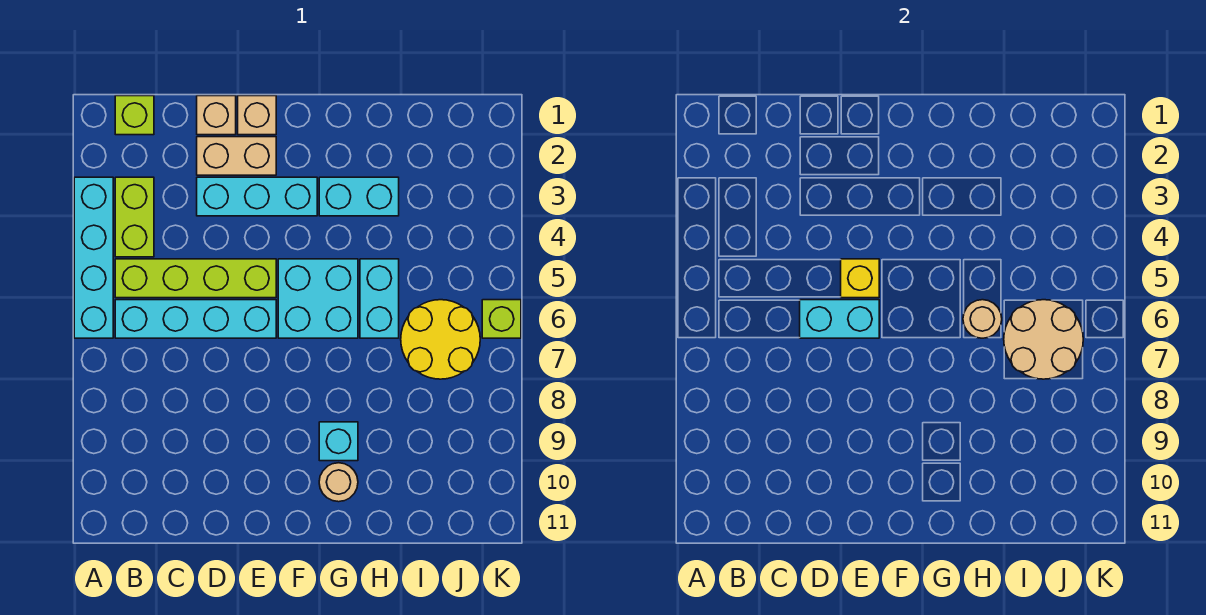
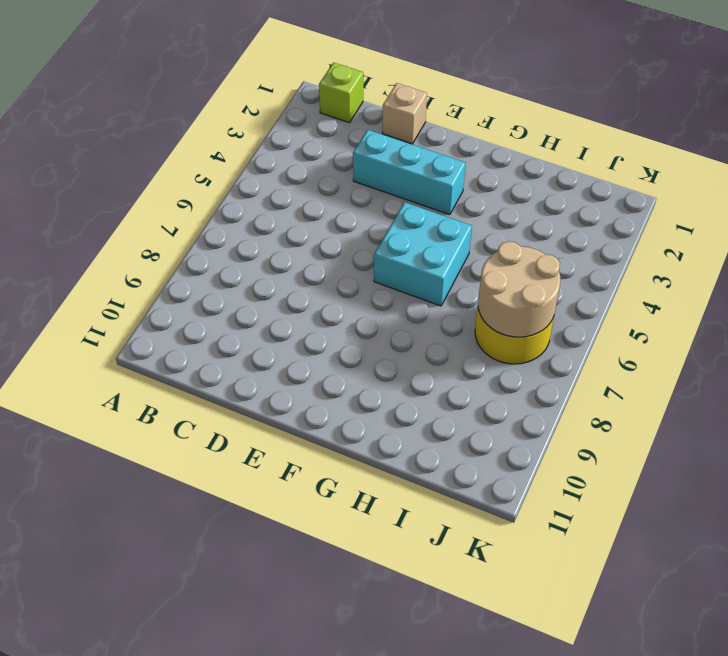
none -> cyan 1x4 brick [74,177,113,338]
none -> lime 1x2 brick [115,177,154,257]
none -> lime 1x4 brick [115,259,276,298]

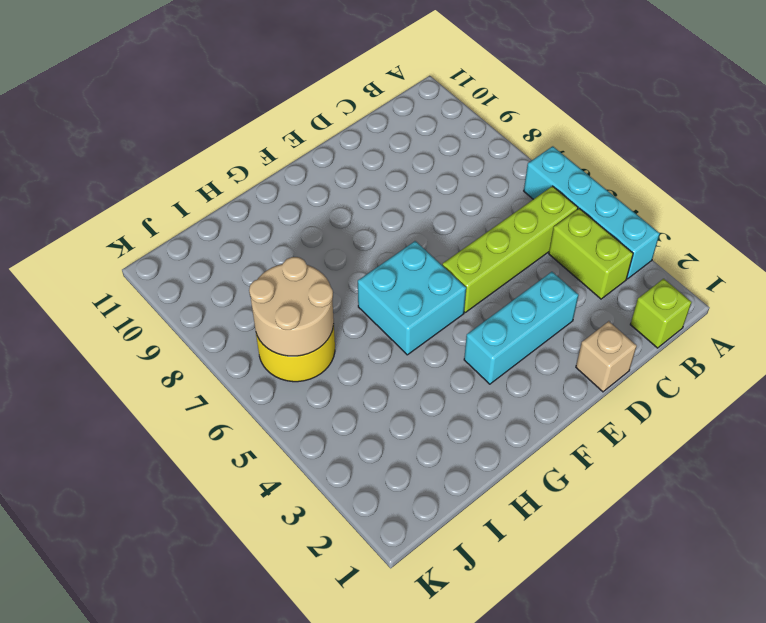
none -> cyan 1x4 brick [115,300,276,338]
none -> tan 1x2 brick [197,137,276,175]
none -> tan 1x1 brick [238,96,276,135]

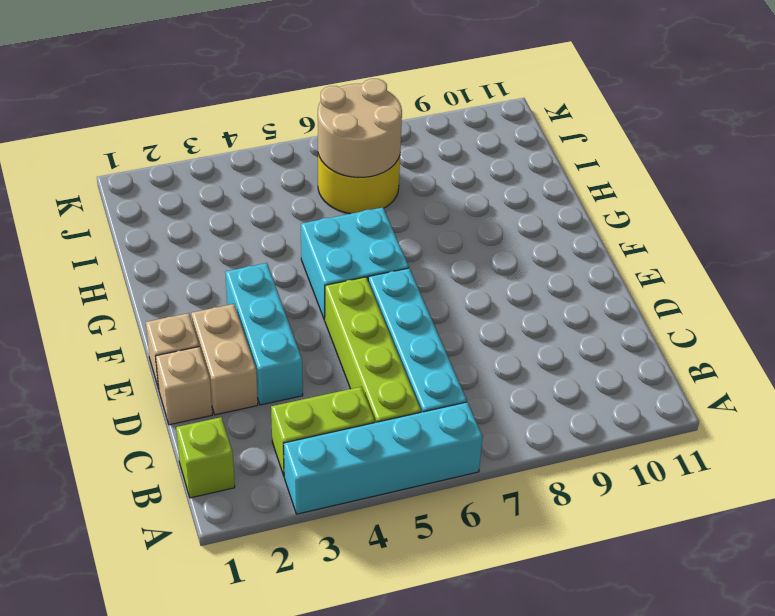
none -> cyan 1x2 brick [319,177,399,216]
none -> cyan 1x1 brick [319,422,358,461]
none -> tan 1x1 round brick [319,463,358,502]

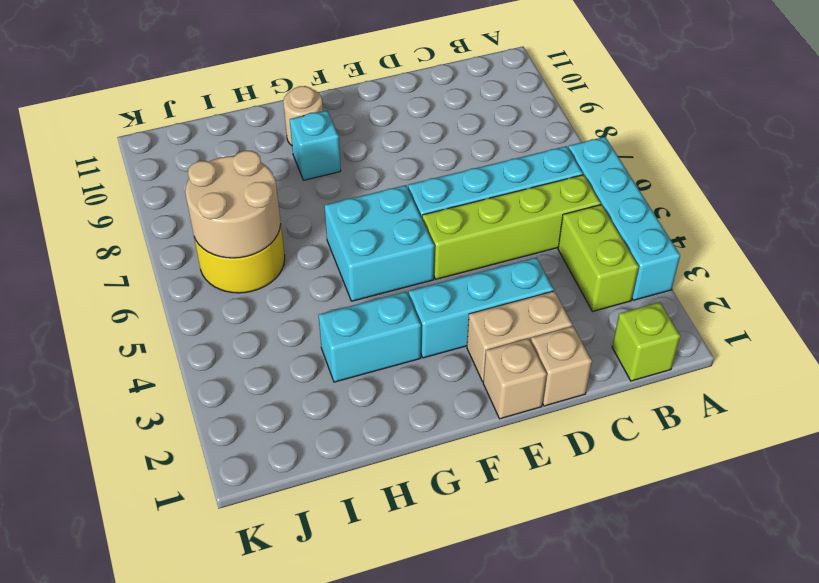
none -> cyan 1x2 brick [360,259,399,338]
none -> lime 1x1 brick [482,300,521,338]
none -> cyan 1x2 brick [800,300,879,338]

